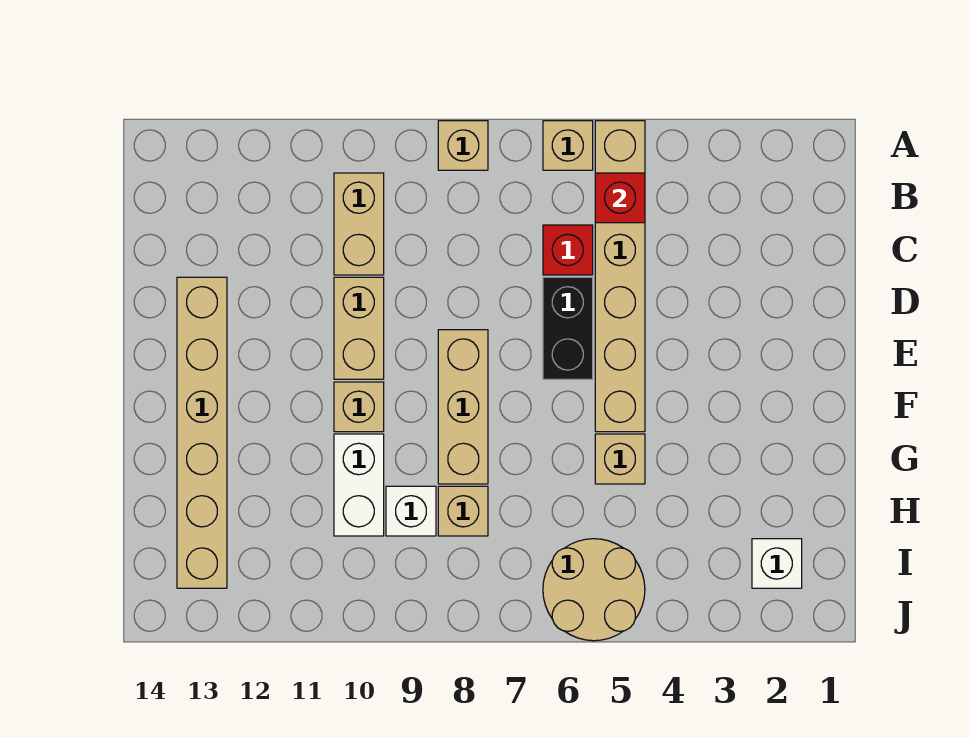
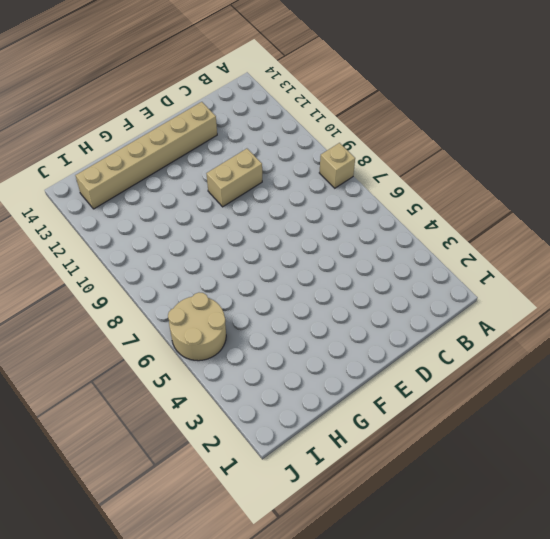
none -> tan 1x6 brick [595,121,645,432]
none -> tan 1x1 brick [543,121,593,170]
none -> tan 1x2 brick [334,173,384,275]

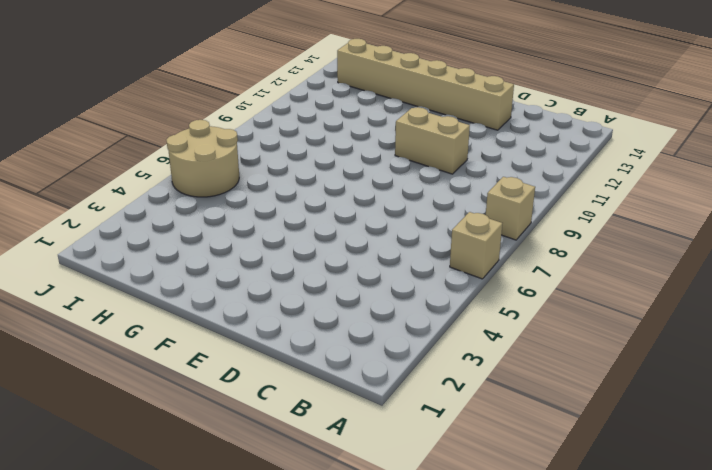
none -> tan 1x6 brick [595,121,645,432]
none -> tan 1x2 brick [334,173,384,275]
none -> red 1x1 brick [543,225,593,275]

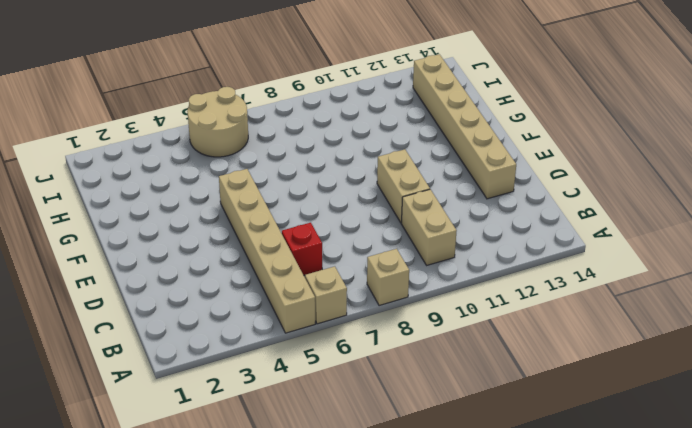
none -> black 1x2 brick [543,277,593,379]
none -> tan 1x3 brick [438,330,488,484]
none -> tan 1x1 brick [334,382,384,432]

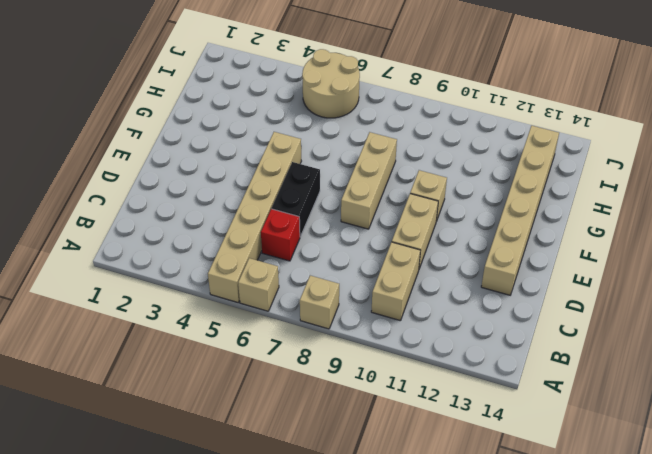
none -> tan 1x1 brick [595,434,645,484]
none -> white 1x2 brick [334,434,384,536]
none -> tan 1x1 brick [438,486,488,536]

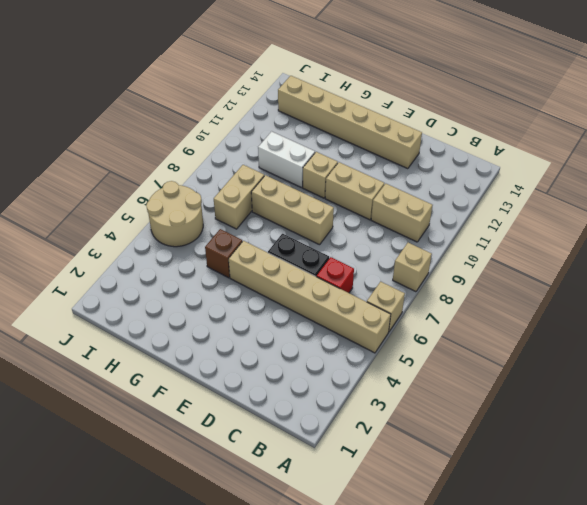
brown 1x1 brick [205,229,242,278] -> tan 1x1 brick [595,434,645,484]
tan 1x2 brick [214,165,264,229] -> tan 1x1 brick [438,486,488,536]
none -> white 1x1 brick [386,486,436,536]
none -> white 1x1 brick [752,539,802,588]
none -> red 1x1 brick [595,173,645,223]

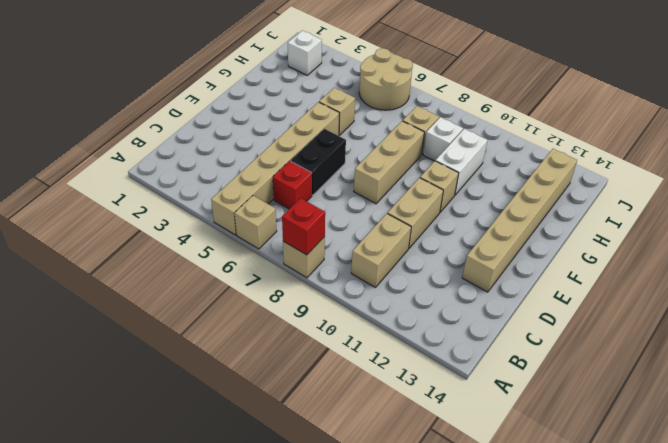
red 1x1 brick [282,198,325,255] -> red 1x1 brick moved to [595,173,645,223]

